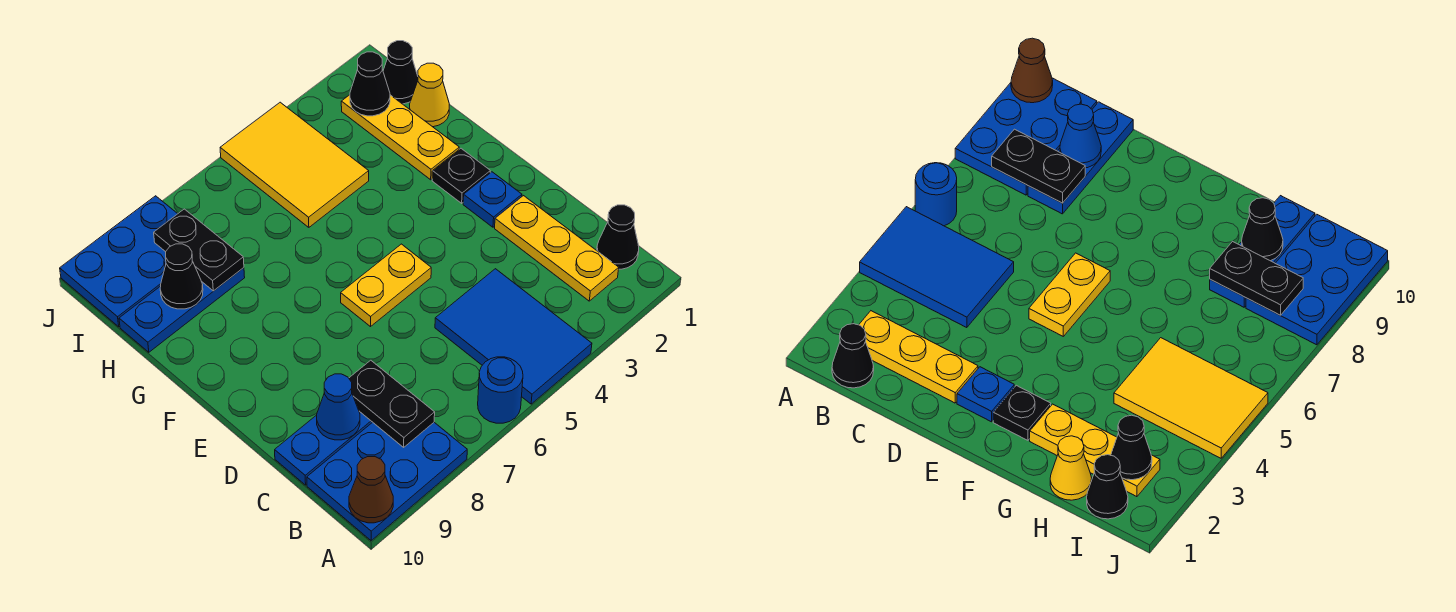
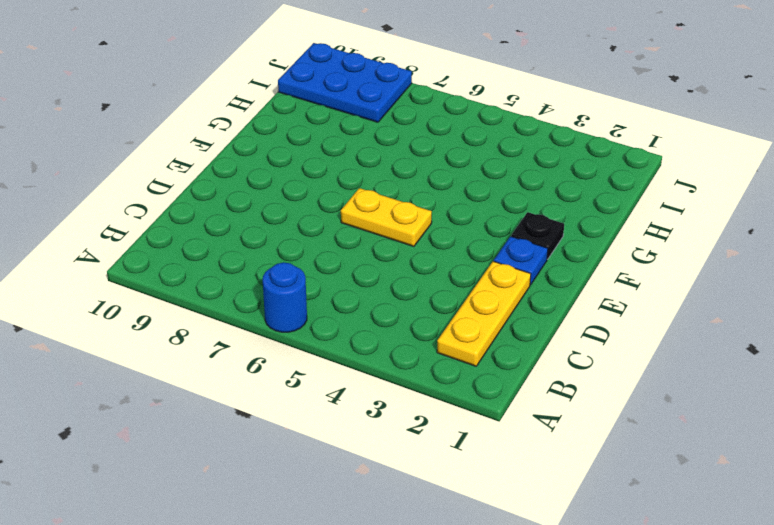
none -> blue 2x3 tile [435,269,592,404]
none -> blue 2x3 plate [307,422,467,541]
none -> black 1x1 cone [597,205,639,269]

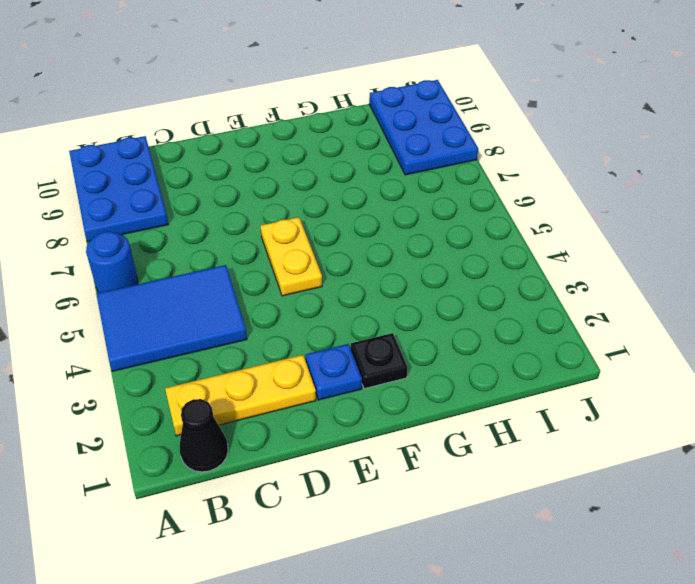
none -> blue 1x3 plate [275,411,372,485]
none -> yellow 1x3 plate [341,95,459,180]
none -> yellow 1x1 cone [410,63,449,127]

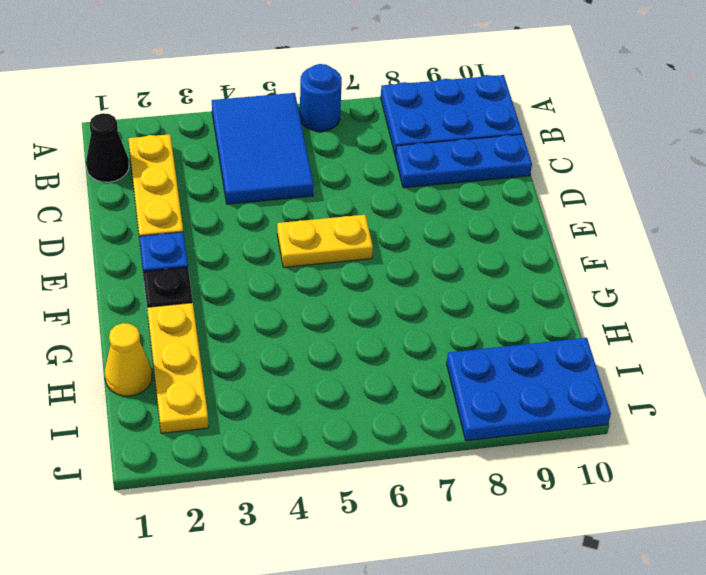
none -> yellow 2x3 tile [220,102,369,227]
none -> blue 1x3 plate [119,268,245,352]
none -> black 1x1 cone [383,41,418,104]

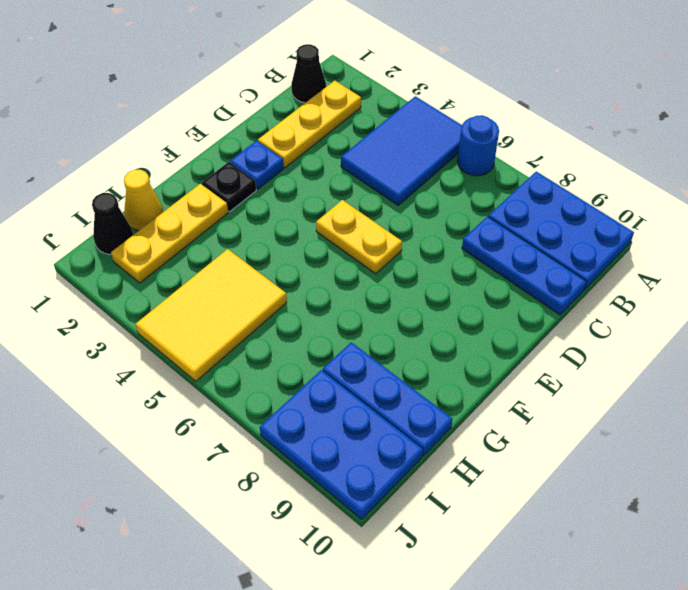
none -> brown 1x1 cone [349,457,393,523]
none -> black 1x2 plate [349,360,435,447]
none -> blue 1x1 cone [317,374,360,440]

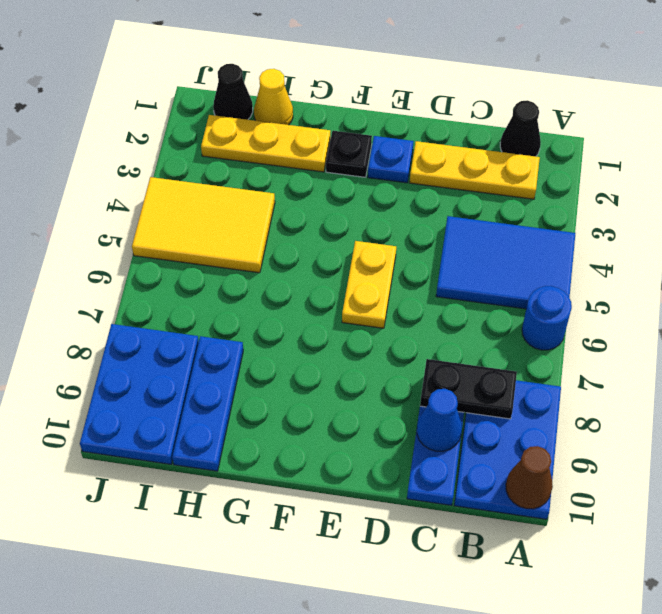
none -> black 1x2 plate [154,209,244,291]
none -> black 1x1 cone [160,244,203,309]
none -> black 1x1 cone [350,52,390,116]

